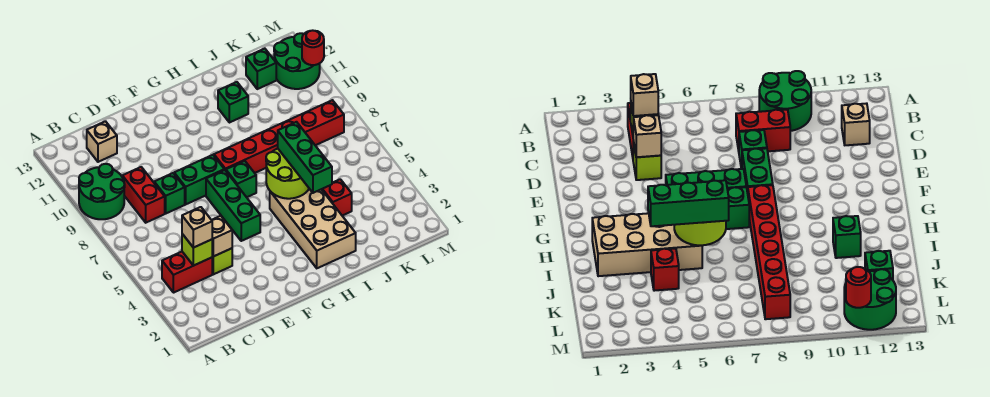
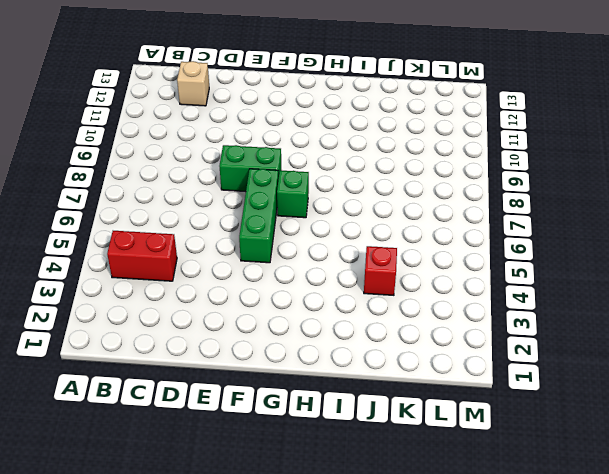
none -> green 2x2 round brick [79,164,125,219]
none -> red 1x2 brick [122,167,165,223]
none -> lime 1x1 brick [212,248,232,274]

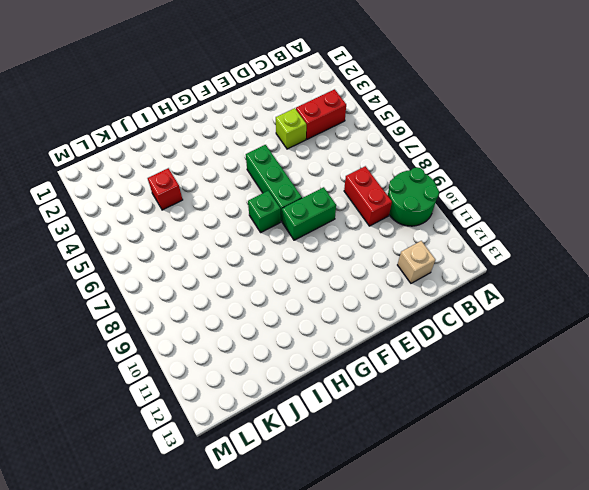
none -> green 1x1 brick [154,173,185,213]
none -> red 1x6 brick [214,100,344,173]
none -> tan 2x4 brick [270,189,356,268]

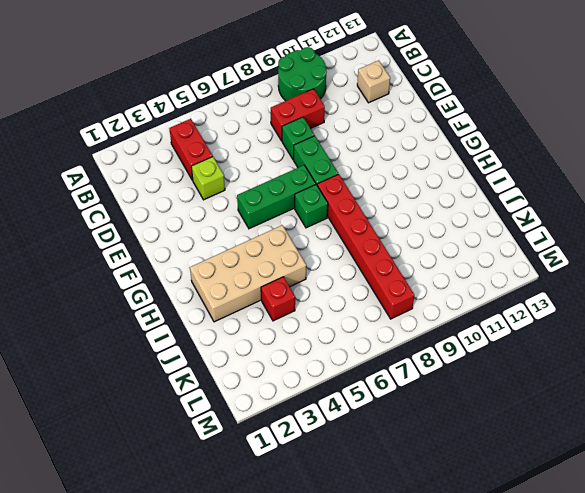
none -> green 1x1 brick [218,82,248,123]
none -> green 1x1 brick [246,49,276,89]
none -> green 2x2 round brick [274,33,320,89]

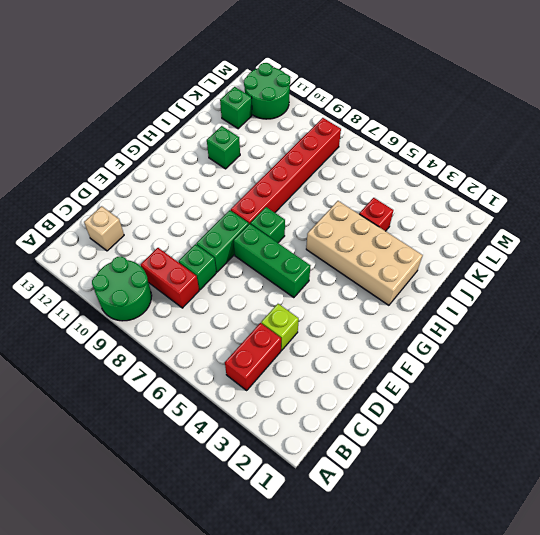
none -> lime 1x1 brick [182,234,212,266]
none -> tan 1x1 brick [212,216,232,257]
none -> lime 2x2 round brick [266,149,309,199]

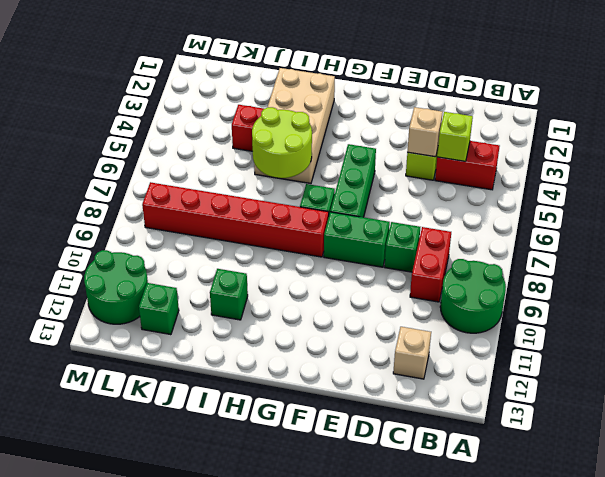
none -> red 1x1 round brick [302,30,324,65]
none -> tan 1x1 brick [182,207,212,248]
none -> green 1x3 brick [278,122,332,193]

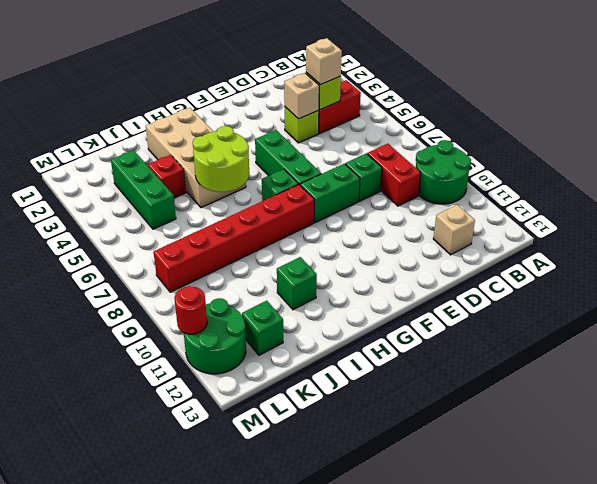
green 1x3 brick [111,150,176,229] -> green 1x3 brick moved to [278,122,332,193]

